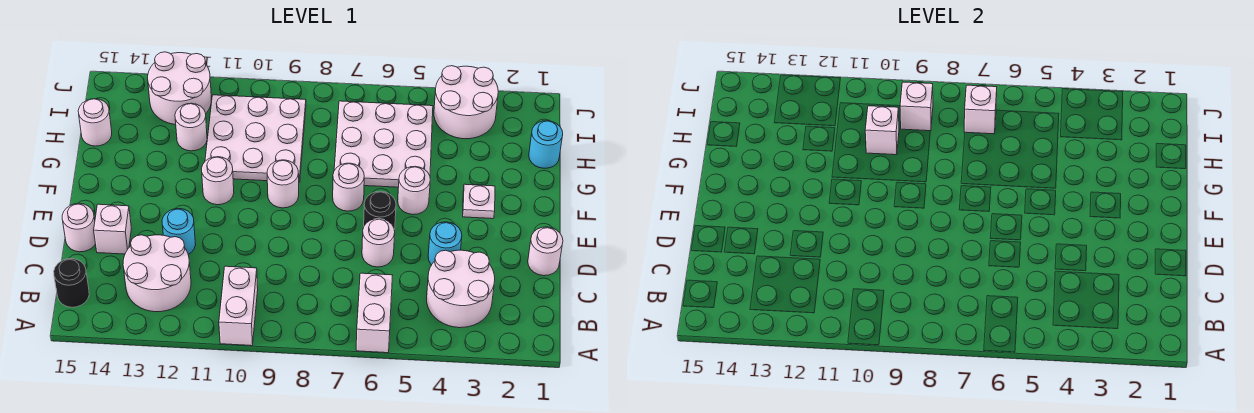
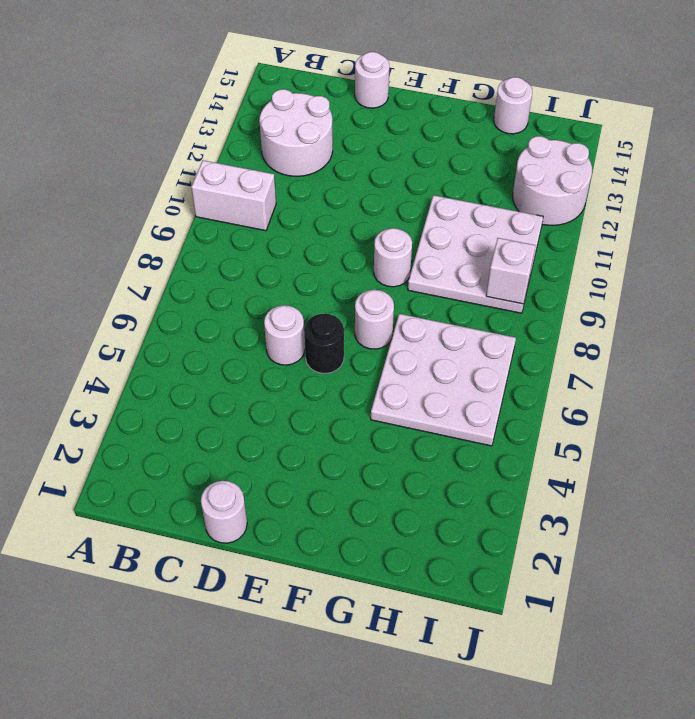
none -> white 1x2 brick [356,273,393,353]
none -> white 2x2 round brick [427,250,495,328]
none -> black 1x1 round brick [54,259,89,307]

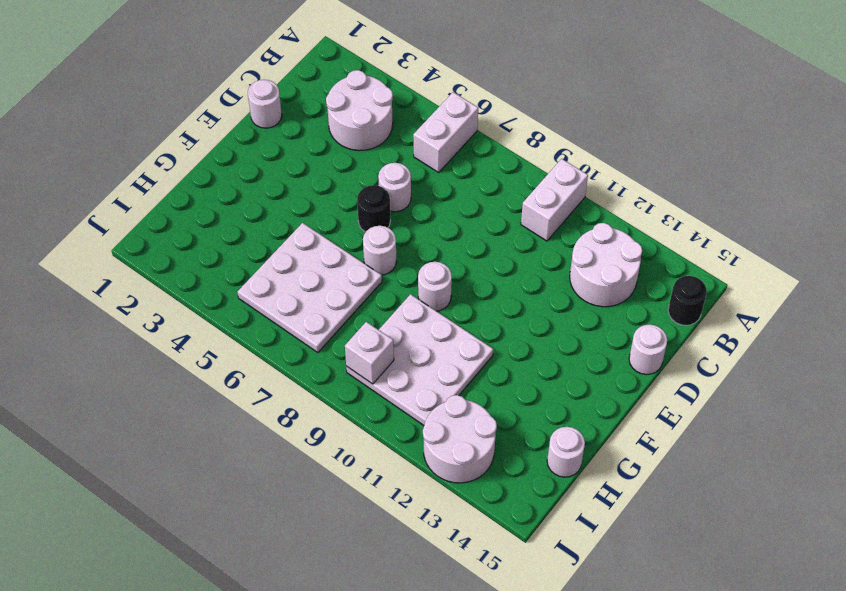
none -> cyan 1x1 round brick [428,222,462,265]
none -> cyan 1x1 round brick [162,208,196,255]
none -> white 1x1 brick [94,204,131,254]

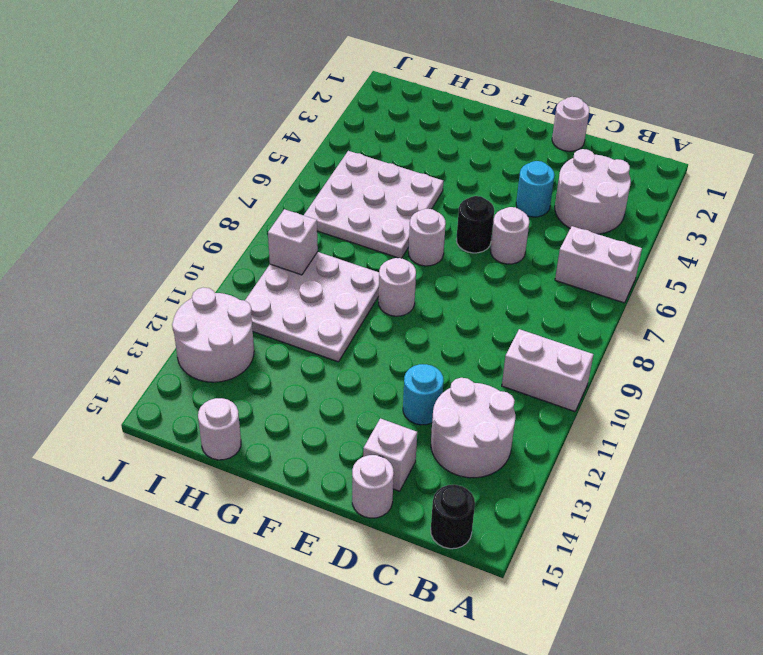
none -> white 1x1 plate [463,184,495,219]
none -> white 1x1 round brick [398,166,430,215]
none -> white 1x1 round brick [202,157,234,205]

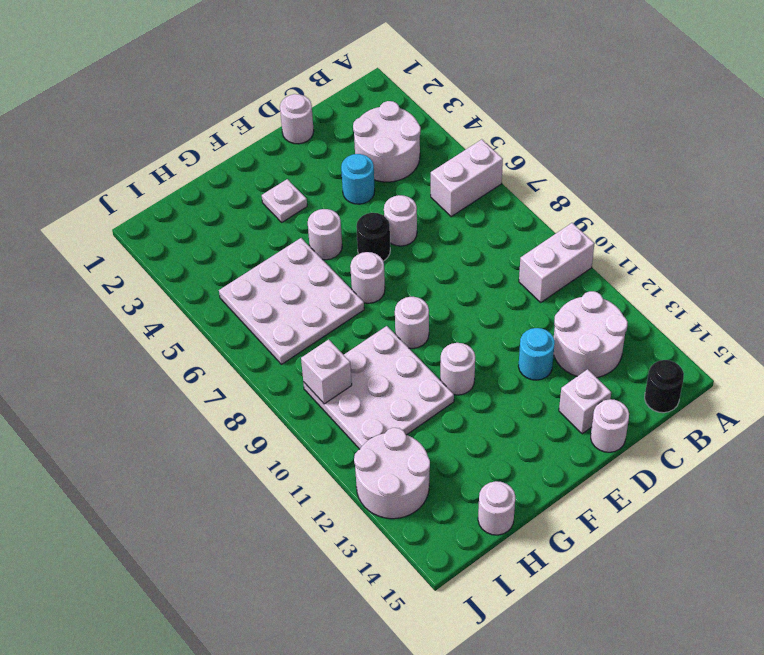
none -> cyan 1x1 round brick [529,121,563,168]
none -> white 1x1 round brick [175,103,207,151]
none -> white 2x2 round brick [434,66,498,139]

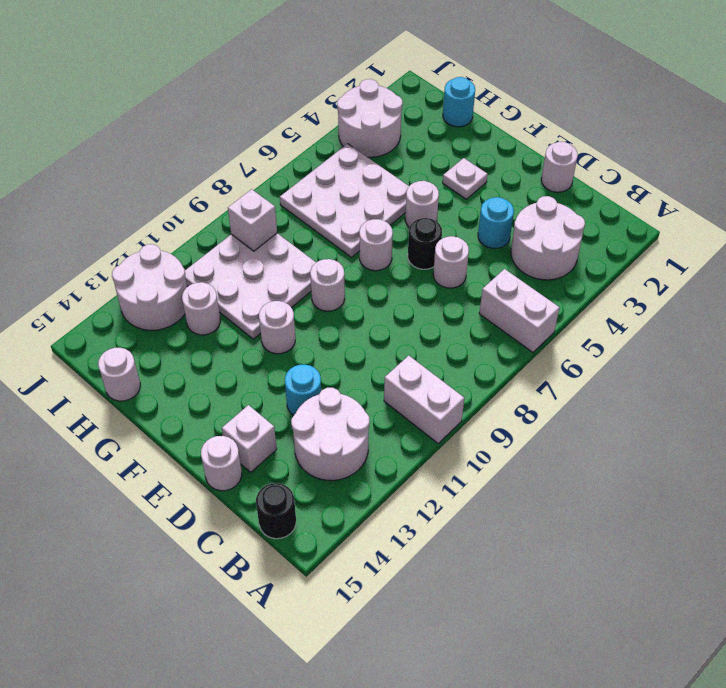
none -> white 1x1 brick [865,106,899,155]
none -> white 1x1 brick [964,85,997,134]

